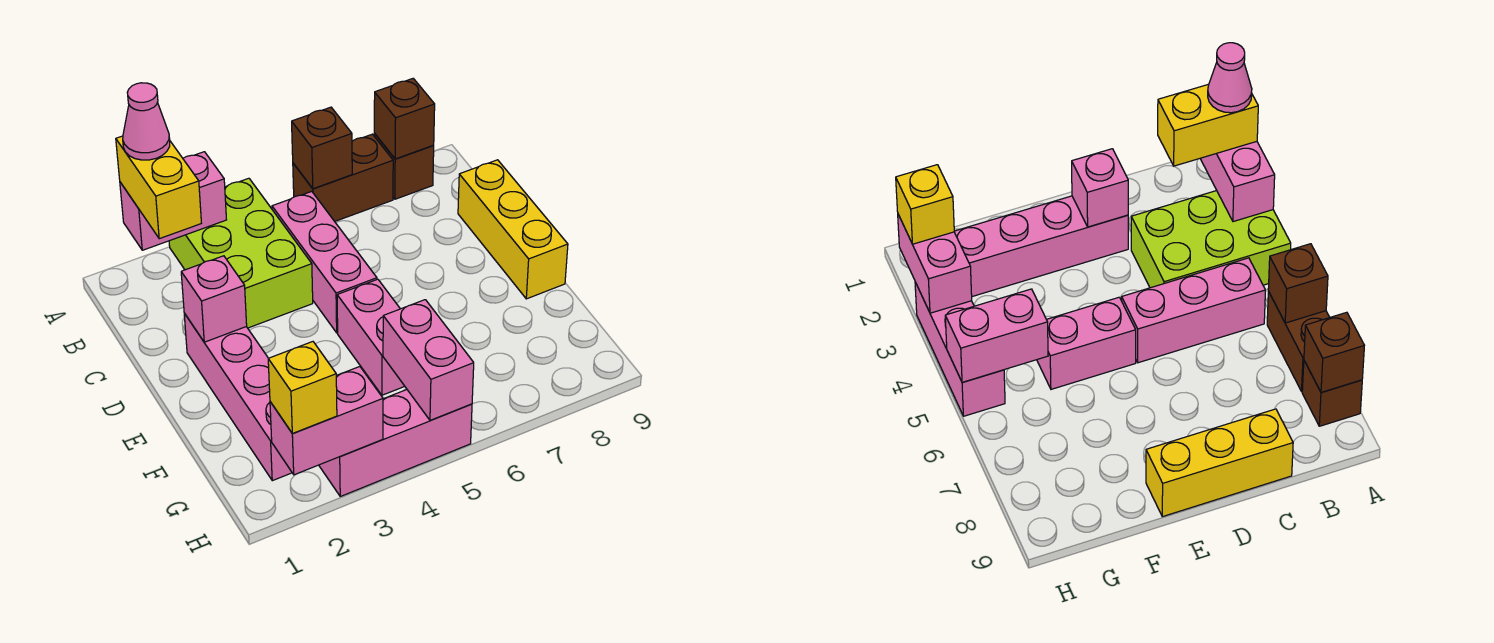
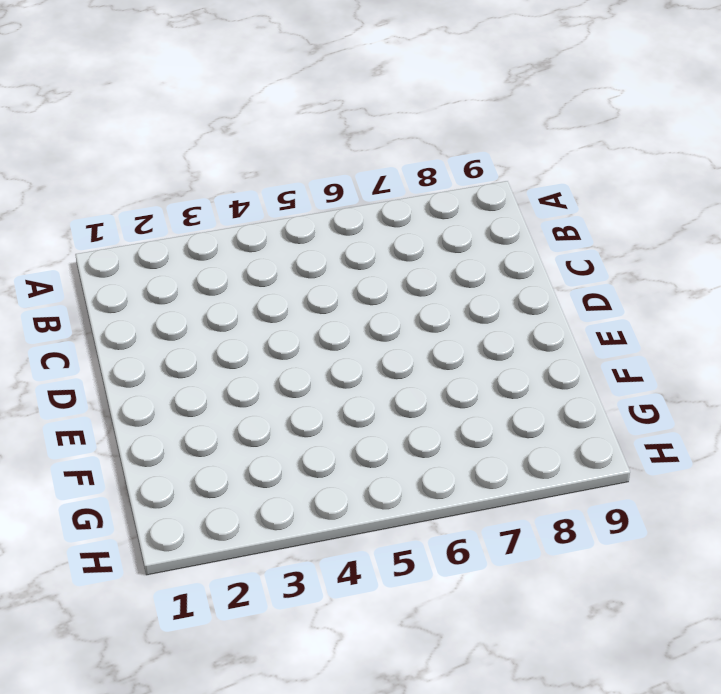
none -> lime 2x3 brick [169,178,313,328]
none -> brown 1x2 brick [293,134,393,221]
none -> brown 1x1 brick [374,134,434,199]

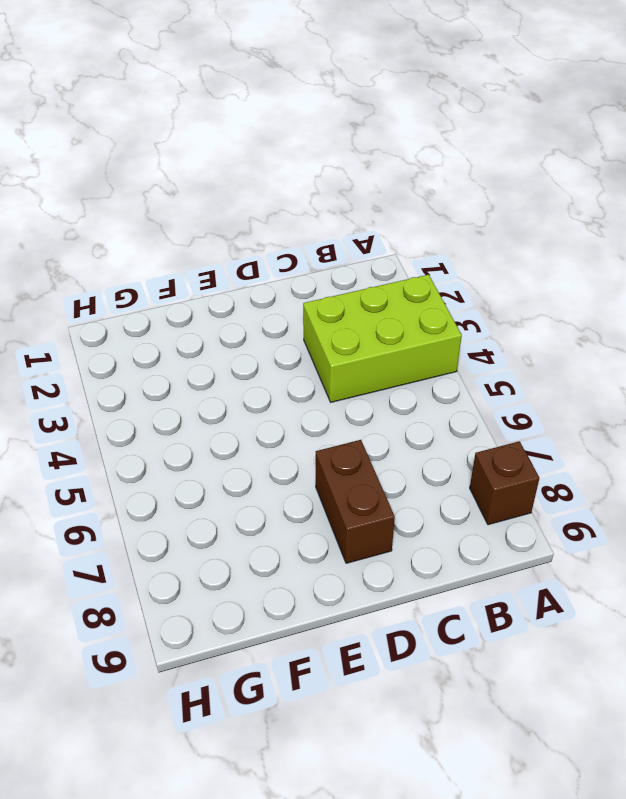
brown 1x2 brick [316,440,395,563] -> brown 1x2 brick moved to [293,134,393,221]
none -> pink 1x3 brick [272,191,377,333]
none -> yellow 1x3 brick [458,160,568,299]
none -> pink 1x4 brick [184,313,292,481]

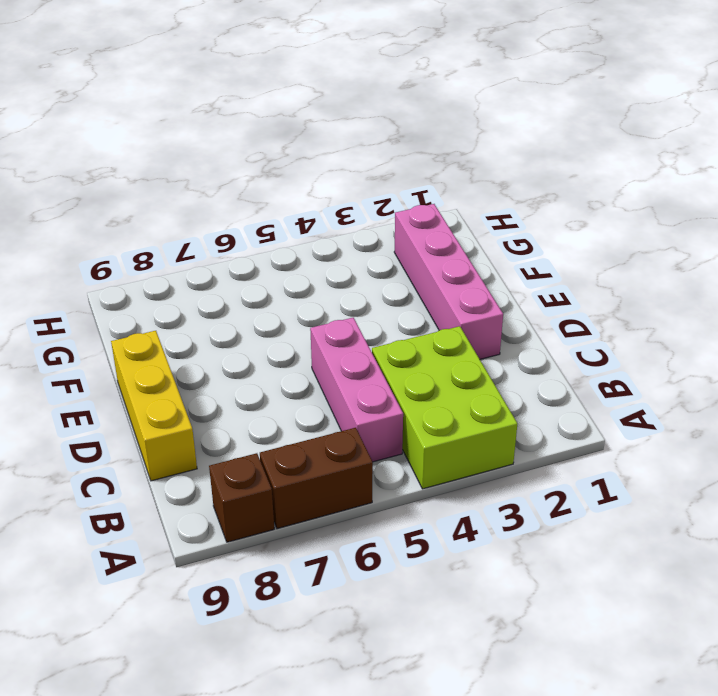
none -> pink 1x2 brick [337,279,405,395]
none -> pink 1x3 brick [319,390,472,496]
none -> pink 1x2 brick [120,152,226,250]

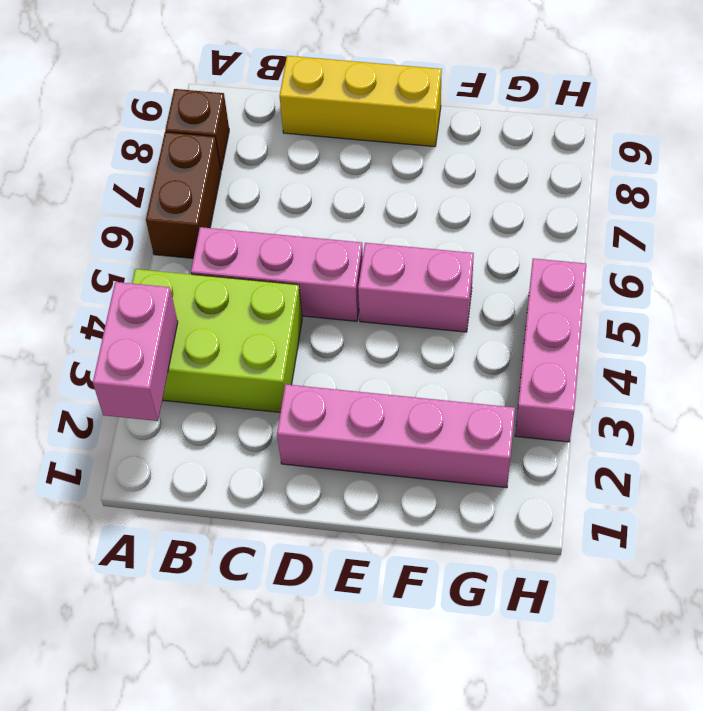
none -> brown 1x1 brick [292,107,352,189]
none -> brown 1x1 brick [374,78,435,159]
none -> pink 1x1 brick [181,256,247,342]

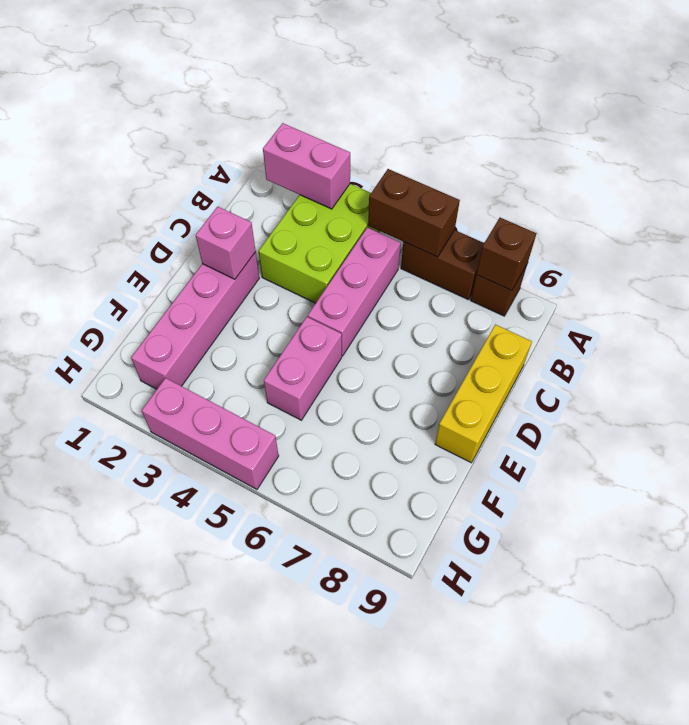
brown 1x2 brick [368,169,460,257] -> brown 1x1 brick [292,107,352,189]
none -> pink 1x2 brick [383,300,474,421]
none -> pink 1x2 brick [270,367,383,475]
none -> yellow 1x2 brick [116,136,201,239]

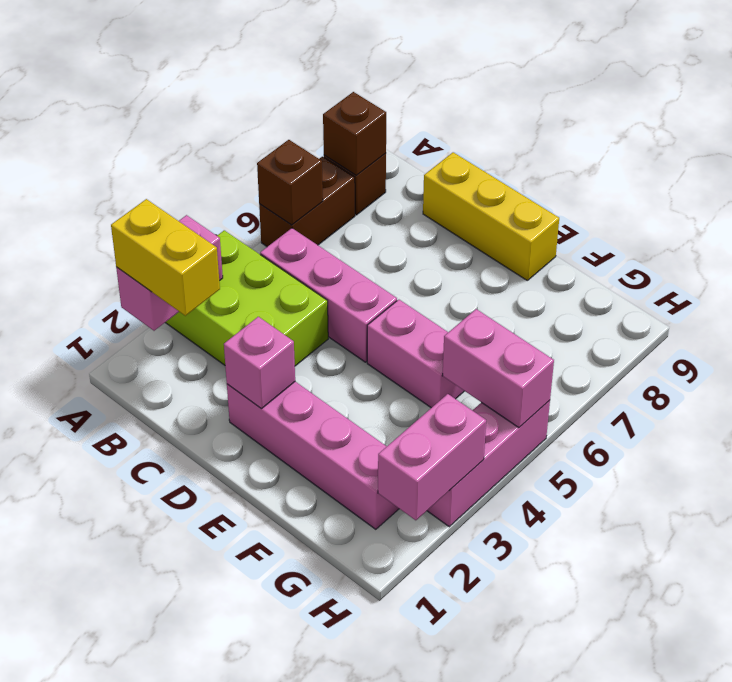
none -> yellow 1x1 brick [268,342,337,433]
none -> pink 1x1 cone [123,83,170,160]

